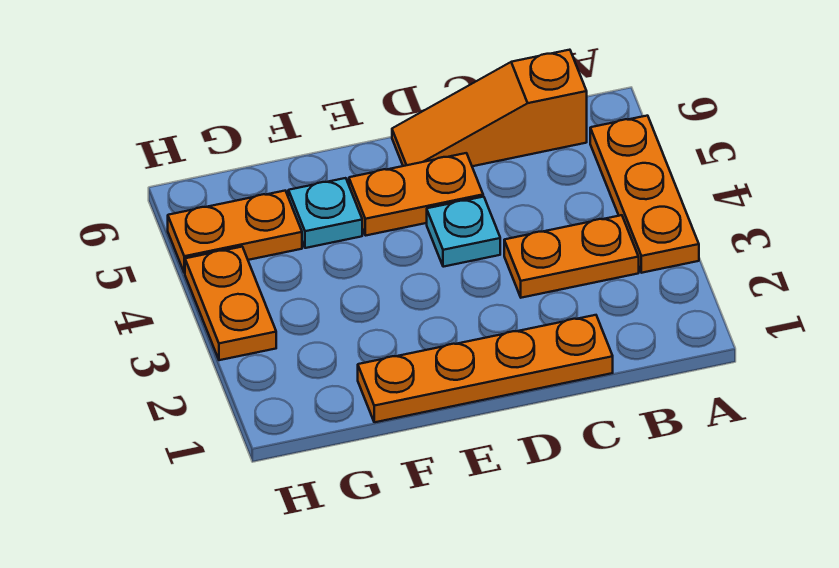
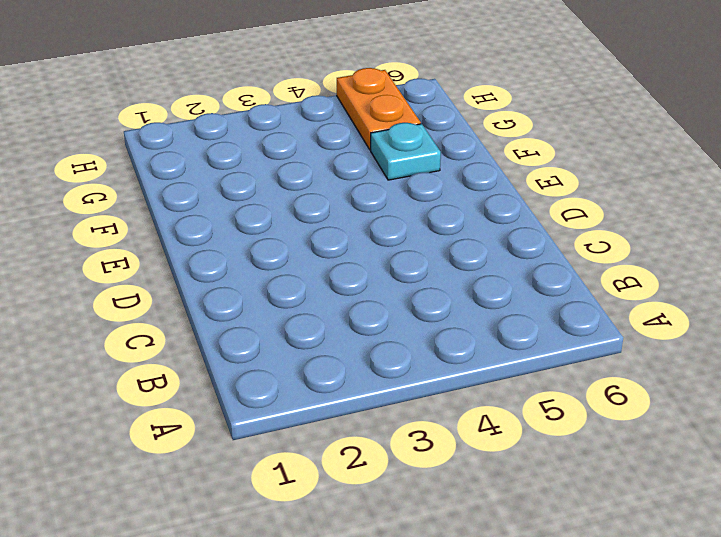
none -> orange 1x3 plate [590,116,699,273]
none -> orange 1x2 plate [504,215,639,298]

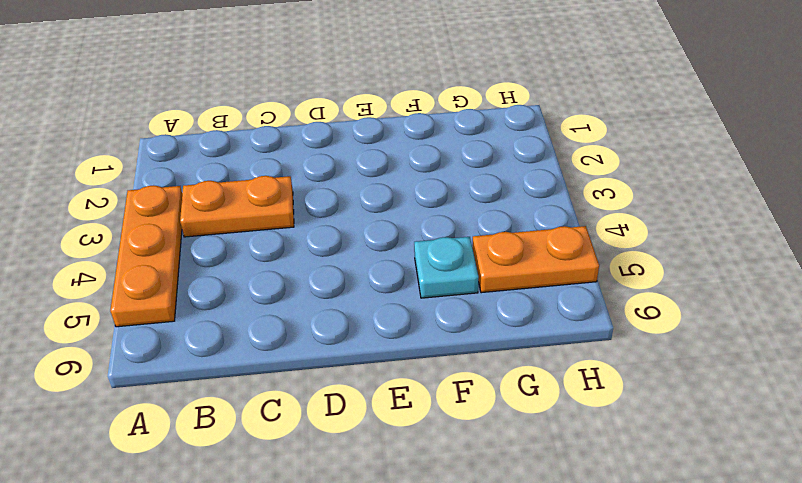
none -> orange 1x3 slope [392,50,587,166]
none -> orange 1x4 plate [358,315,613,422]

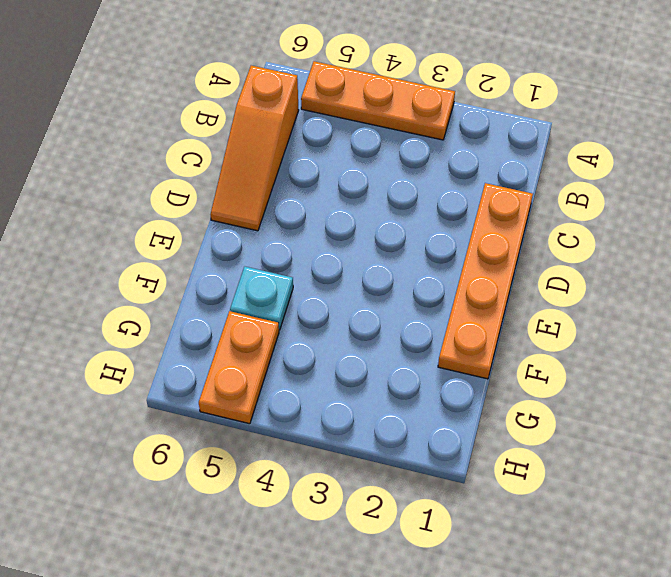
none -> orange 1x2 plate [504,215,639,298]
none -> cyan 1x1 plate [427,197,500,267]

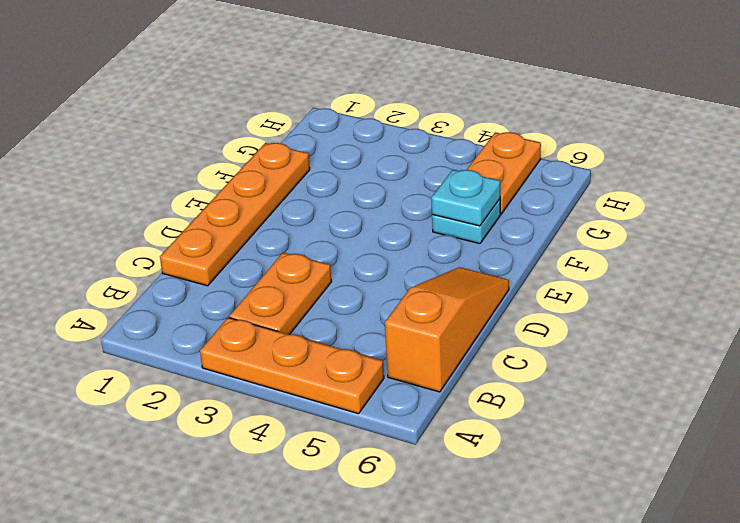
cyan 1x1 plate [431,170,500,226] -> cyan 1x1 plate moved to [427,197,500,267]
none -> orange 1x2 plate [349,153,483,236]
none -> orange 1x2 plate [185,247,276,360]

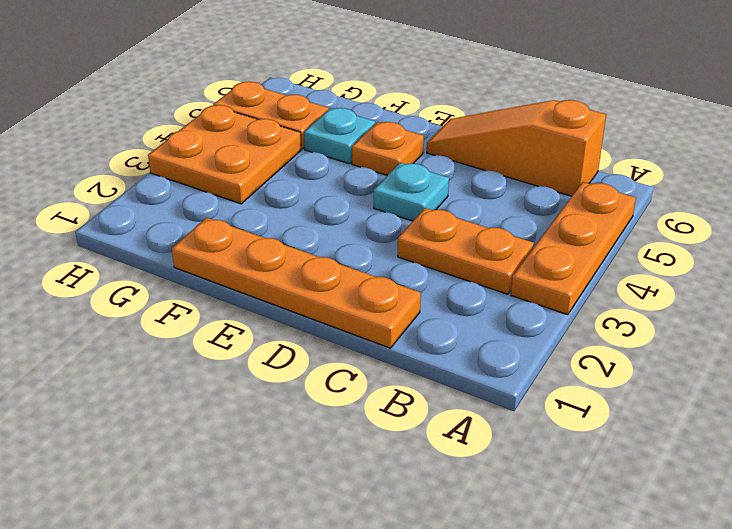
orange 1x1 plate [352,122,424,176] -> orange 1x2 plate [349,153,483,236]
orange 2x2 plate [148,105,301,204] -> orange 1x2 plate [185,247,276,360]

